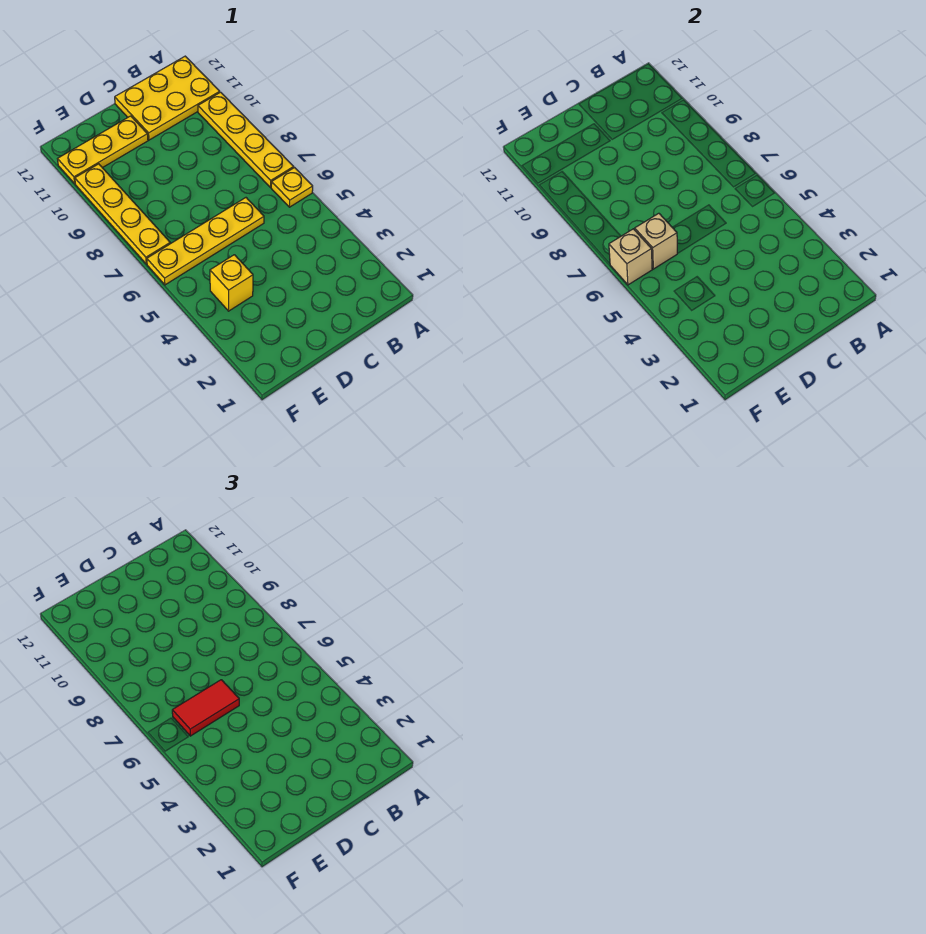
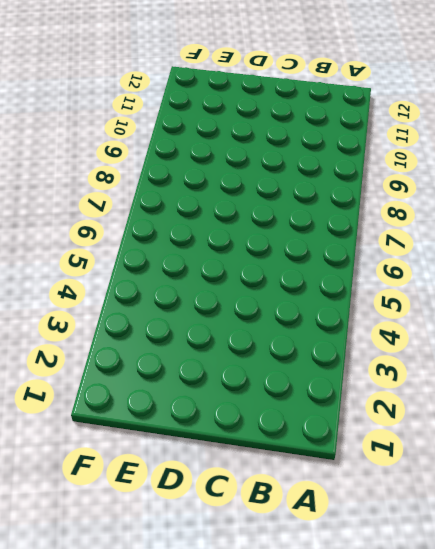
none -> yellow 1x1 plate [271,168,313,207]
none -> yellow 1x4 plate [198,92,294,188]

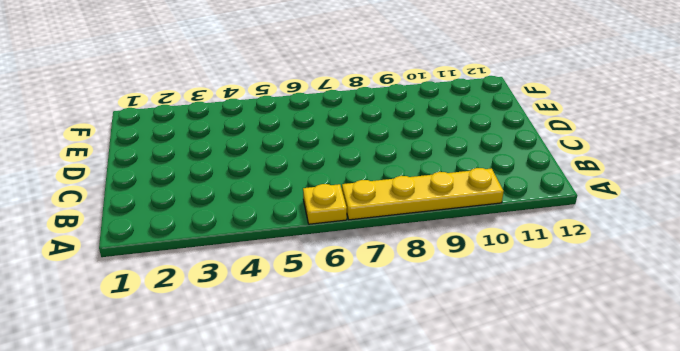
none -> yellow 2x3 plate [115,56,220,140]
none -> yellow 1x4 plate [147,198,264,285]

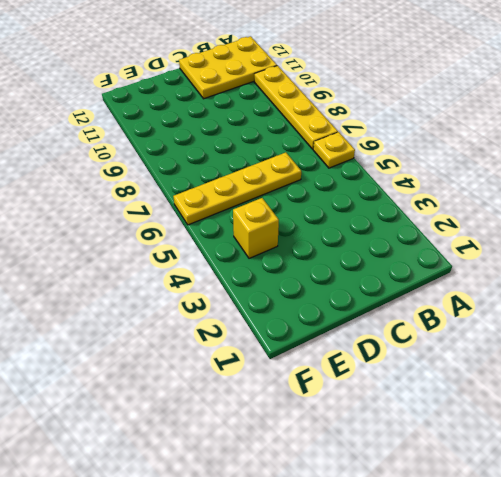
none -> yellow 1x3 plate [58,116,148,184]
none -> yellow 1x4 plate [75,164,170,264]

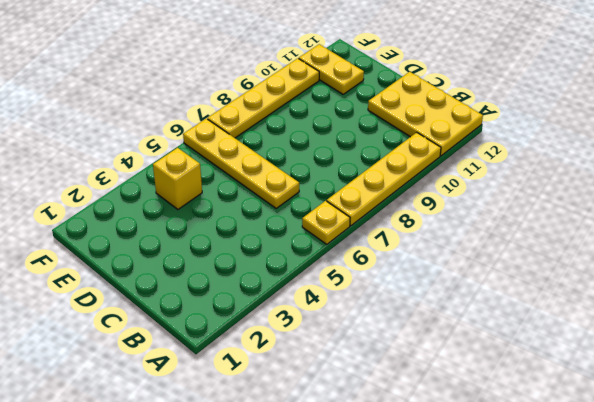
yellow 1x2 plate [299,44,364,94] -> yellow 1x3 plate [58,116,148,184]
none -> tan 1x1 brick [635,213,677,269]
none -> tan 1x1 brick [609,229,652,285]

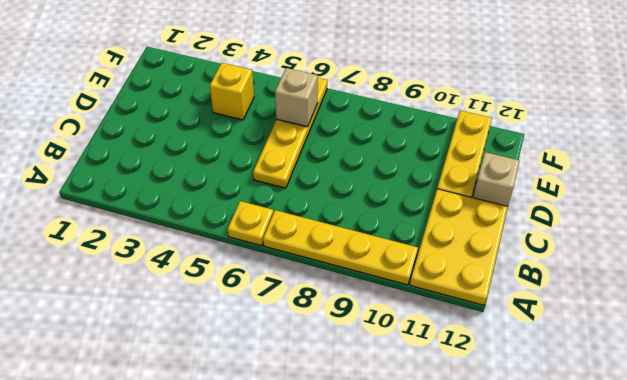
tan 1x1 brick [473,152,519,206] -> tan 1x1 brick moved to [609,229,652,285]
none -> yellow 1x4 plate [75,164,170,264]
none -> red 1x2 tile [172,680,239,736]

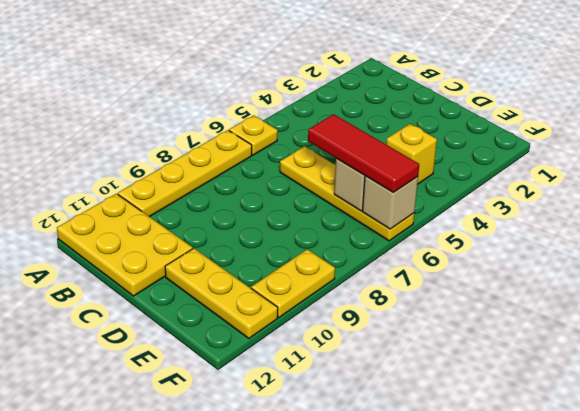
red 1x3 tile [308,114,419,193] -> red 1x2 tile [172,680,239,736]
yellow 1x2 plate [251,249,335,318] -> yellow 1x4 plate [75,164,170,264]

